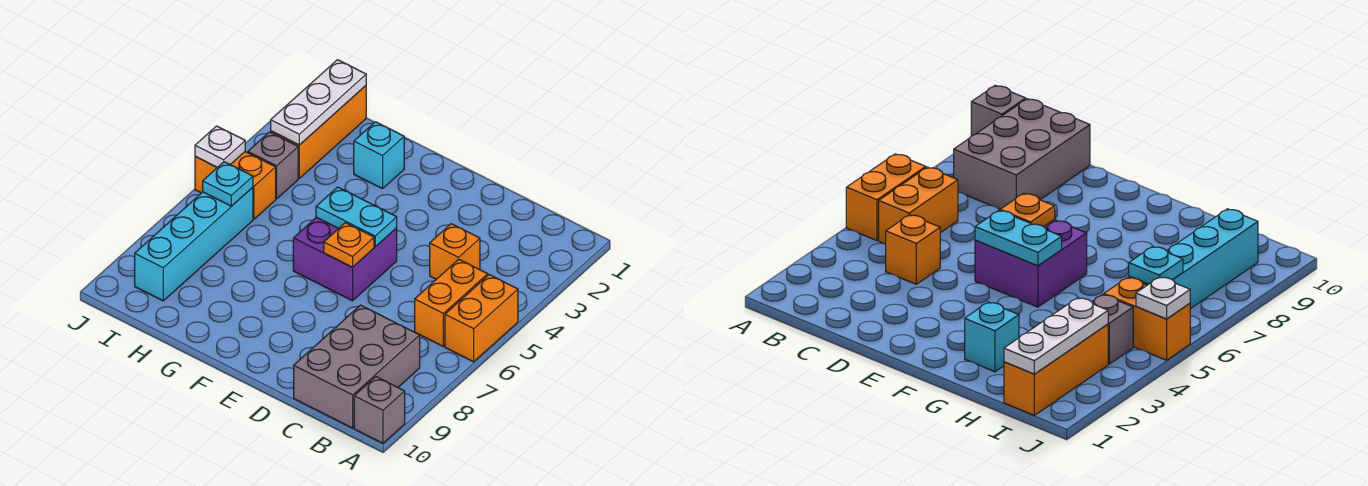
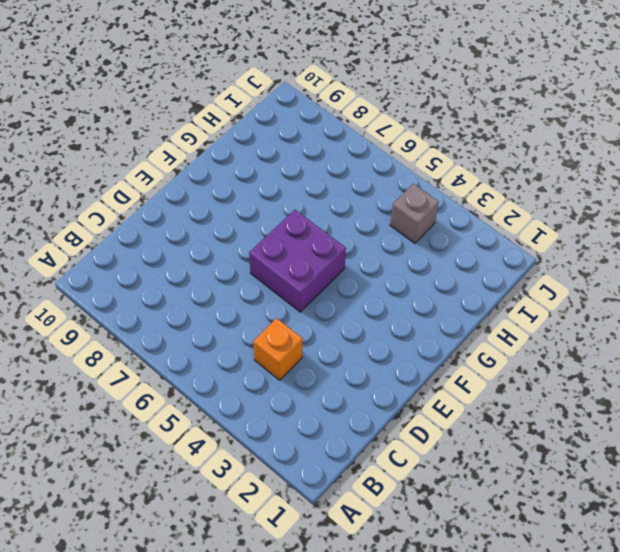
none -> orange 1x2 brick [445,275,518,362]
none -> grey 1x1 brick [354,377,405,443]
none -> orange 1x2 brick [415,259,488,346]

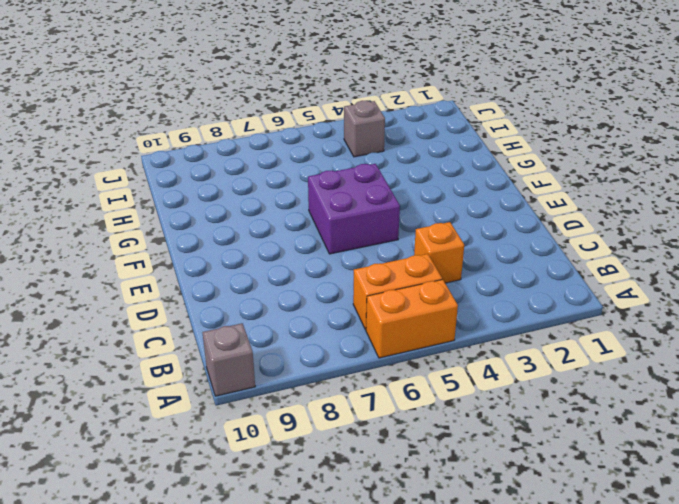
none -> grey 2x3 brick [294,305,420,428]
none -> cyan 1x1 brick [354,122,404,189]
none -> orange 1x3 brick [271,86,366,178]

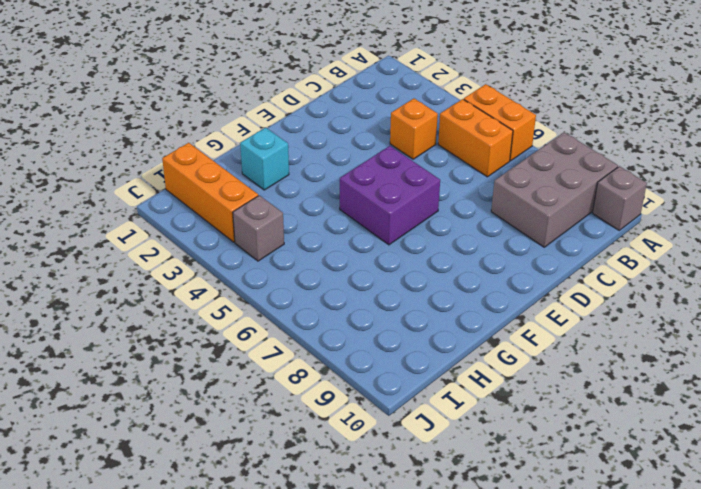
grey 2x3 brick [491,132,618,247] -> grey 2x3 brick turned to [294,305,420,428]
none -> orange 1x2 brick [195,152,276,219]
none -> cyan 1x4 brick [135,187,253,301]
none -> cyan 1x2 plate [316,187,397,247]

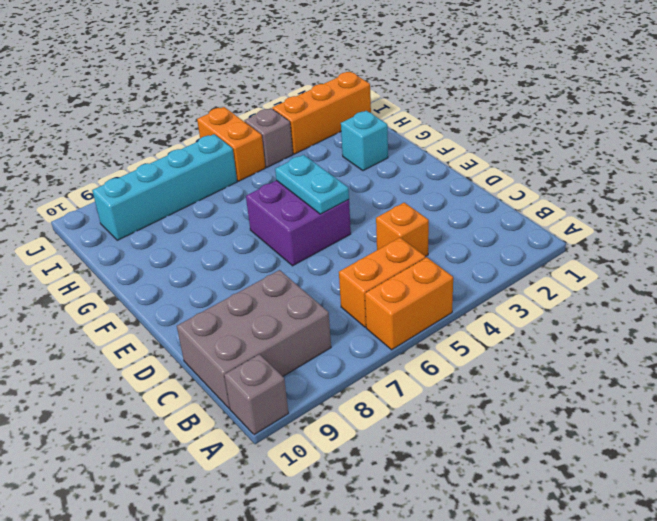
none -> orange 1x1 plate [324,223,374,267]
none -> white 1x3 plate [271,60,366,145]
none -> cyan 1x1 plate [203,162,253,206]

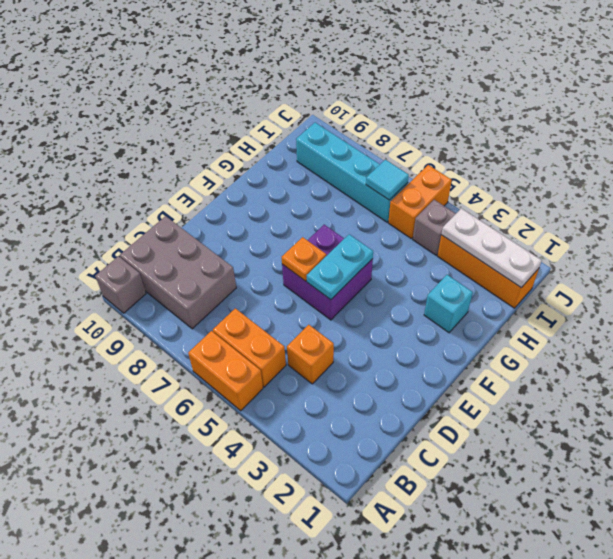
cyan 1x1 tile [366,160,409,200] -> cyan 1x1 plate [203,162,253,206]
none -> white 1x1 plate [195,126,245,167]

